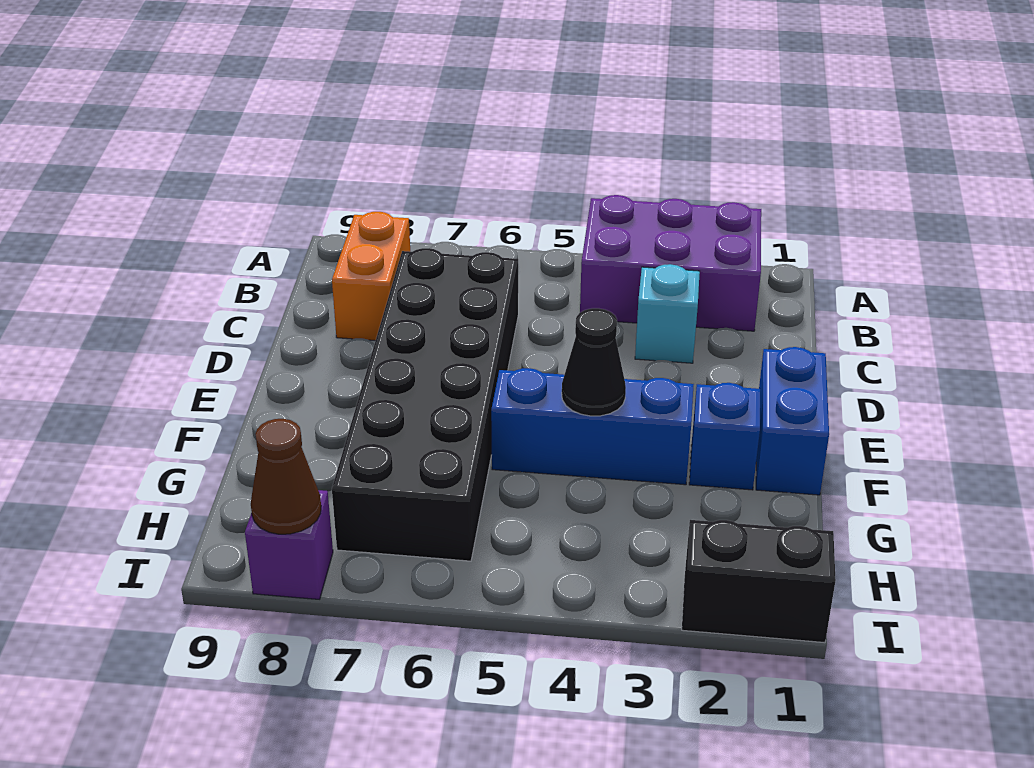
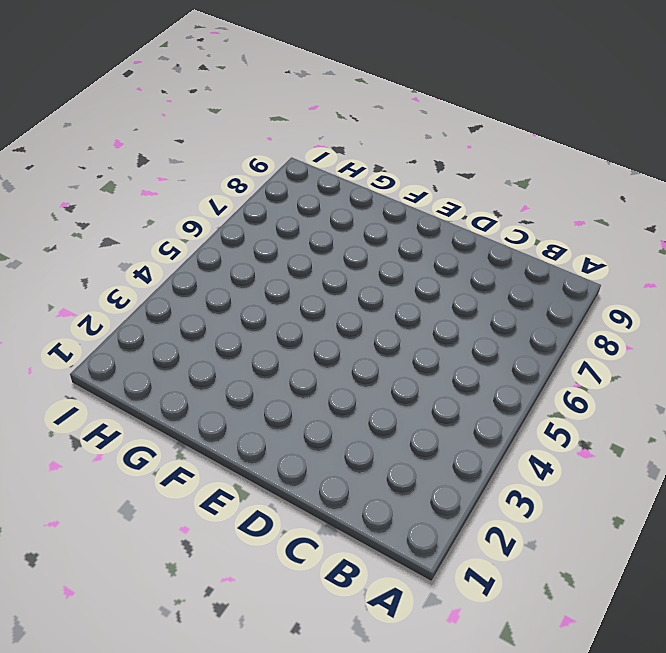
none -> purple 2x3 brick [580,195,761,331]
none -> orange 1x2 brick [332,212,410,341]

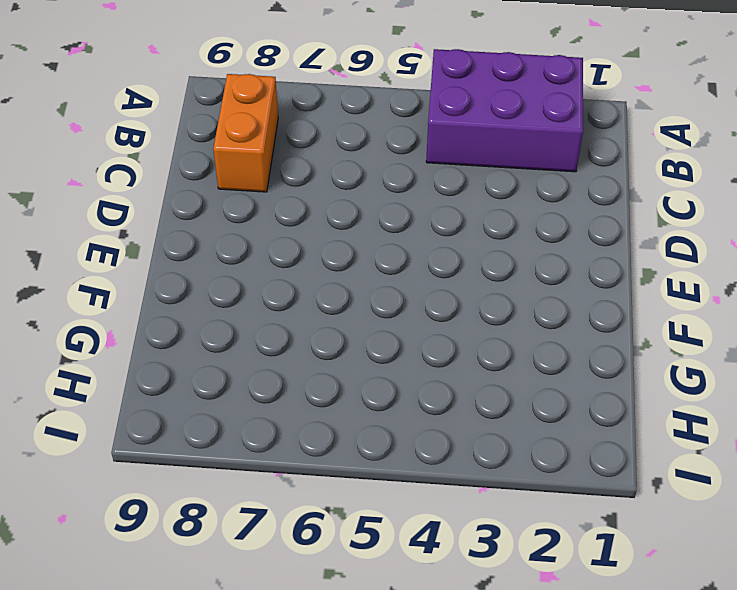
none -> cyan 1x1 brick [635,264,700,363]
none -> black 2x6 brick [332,248,518,561]

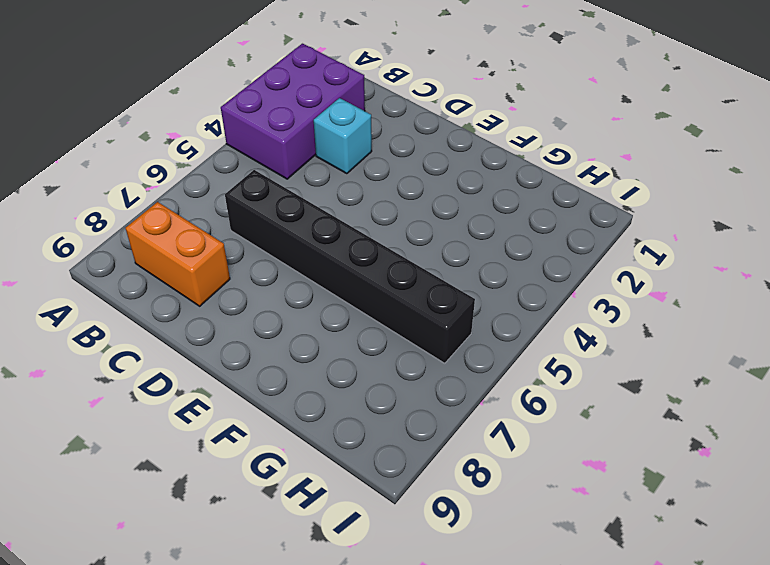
black 1x6 brick [225,170,475,363] -> black 2x6 brick [332,248,518,561]
none -> blue 1x2 brick [756,347,829,495]
none -> blue 1x1 brick [689,383,760,490]

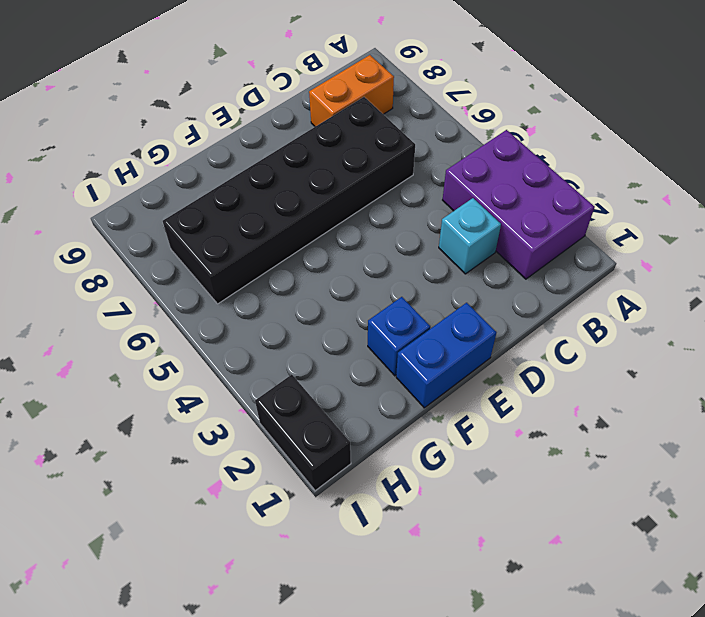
none -> blue 1x3 brick [491,368,694,485]
none -> purple 1x1 brick [245,490,333,599]

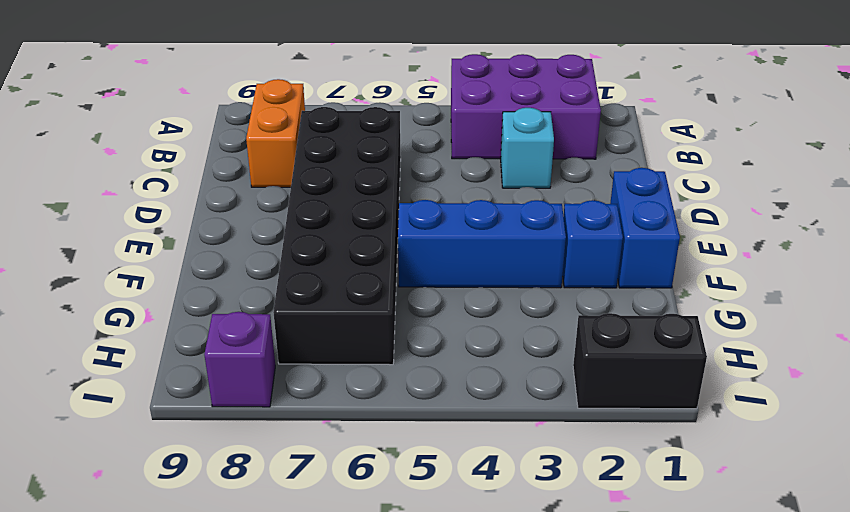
none -> black 1x1 cone [562,308,626,416]
none -> brown 1x1 cone [251,419,321,534]

